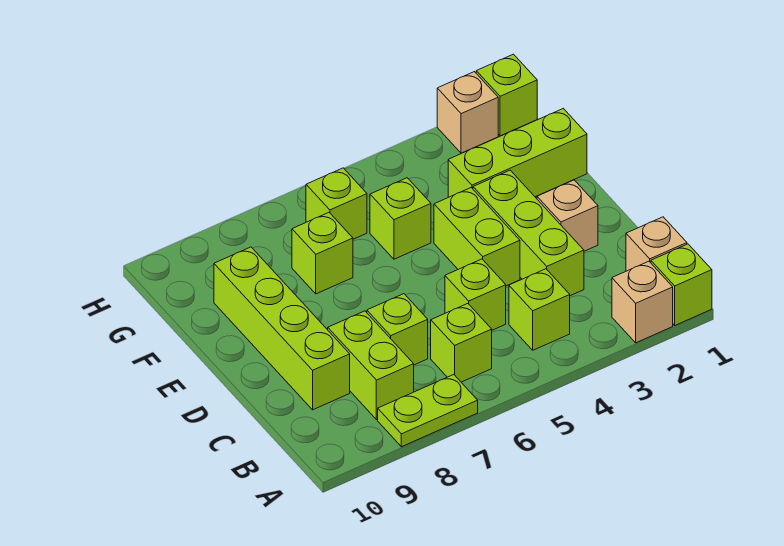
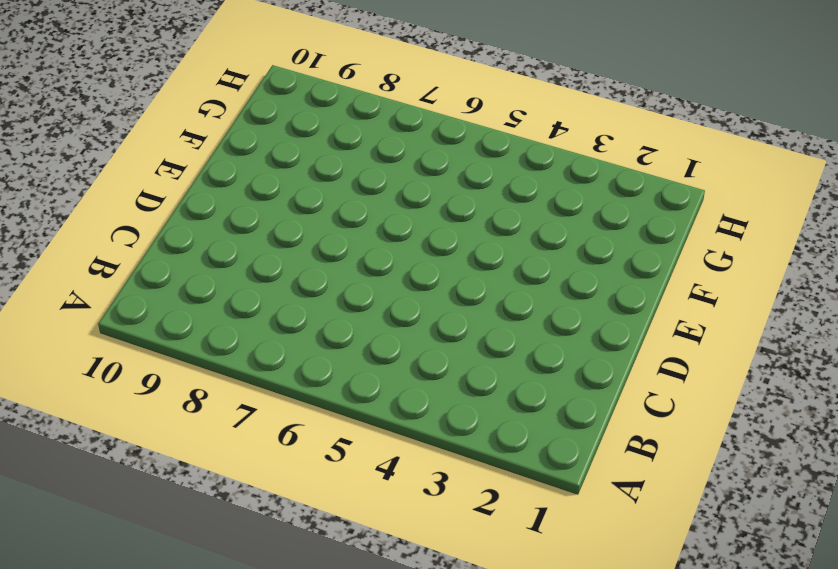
none -> lime 1x1 brick [651,244,712,325]
none -> tan 1x1 brick [612,261,673,343]
none -> lime 1x2 plate [378,375,478,447]

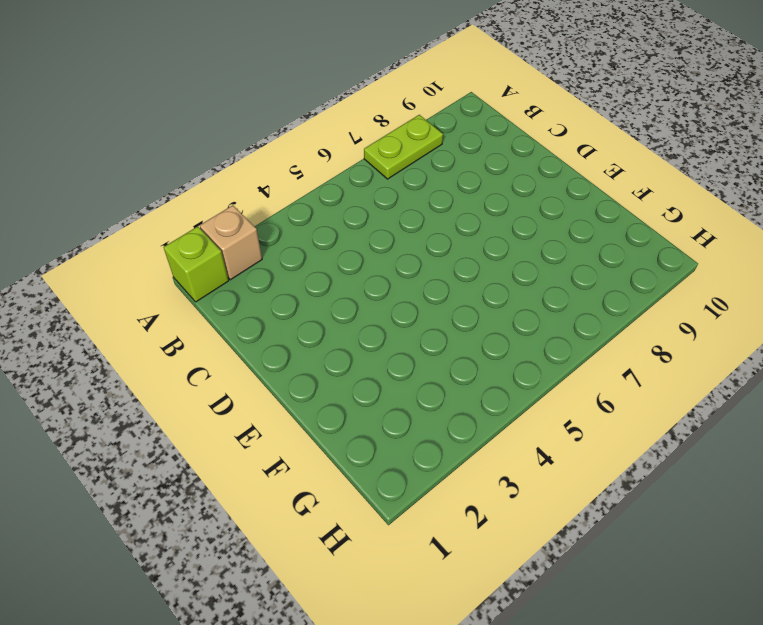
none -> tan 1x1 brick [626,217,687,271]
none -> lime 1x1 brick [509,269,570,350]
none -> lime 1x1 brick [431,304,492,382]

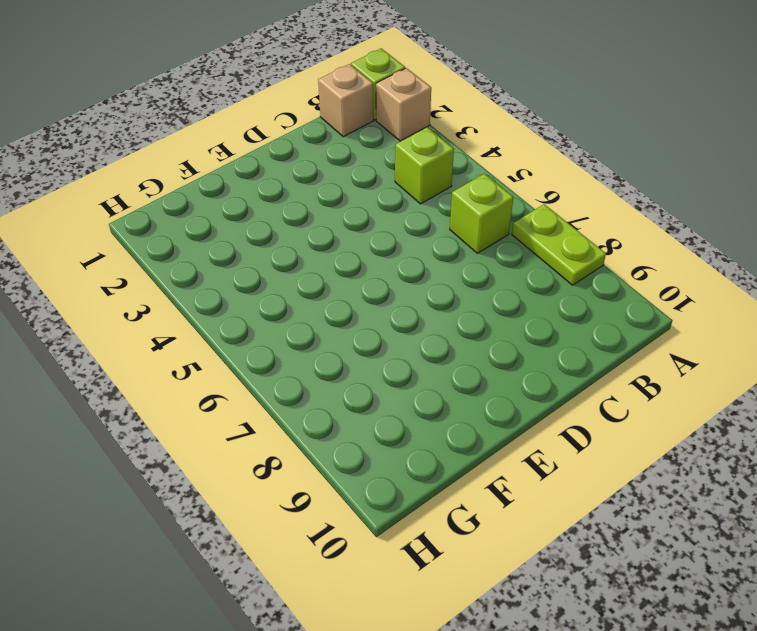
none -> lime 1x2 brick [327,311,414,420]
none -> lime 1x3 brick [473,170,584,296]
none -> lime 1x1 brick [445,259,506,330]

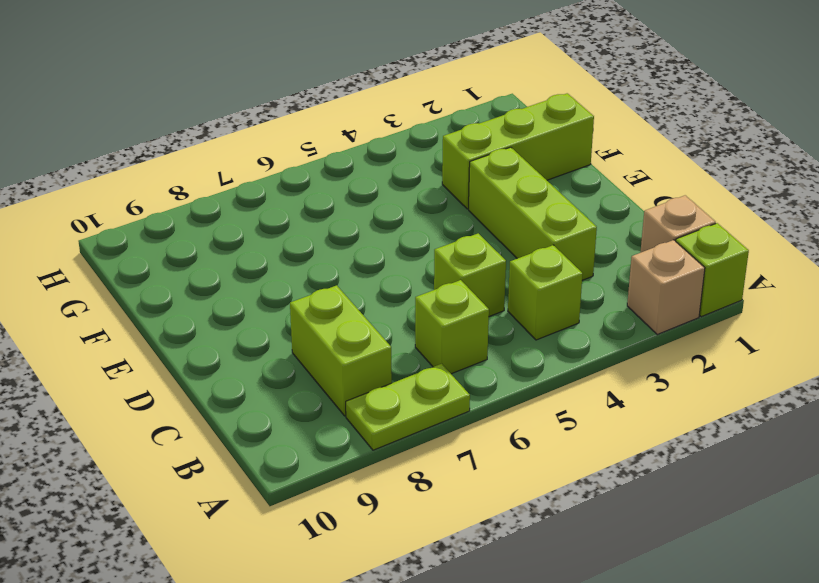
none -> lime 1x1 brick [367,294,428,365]
none -> lime 1x4 brick [214,247,350,410]
none -> tan 1x1 brick [537,180,598,251]

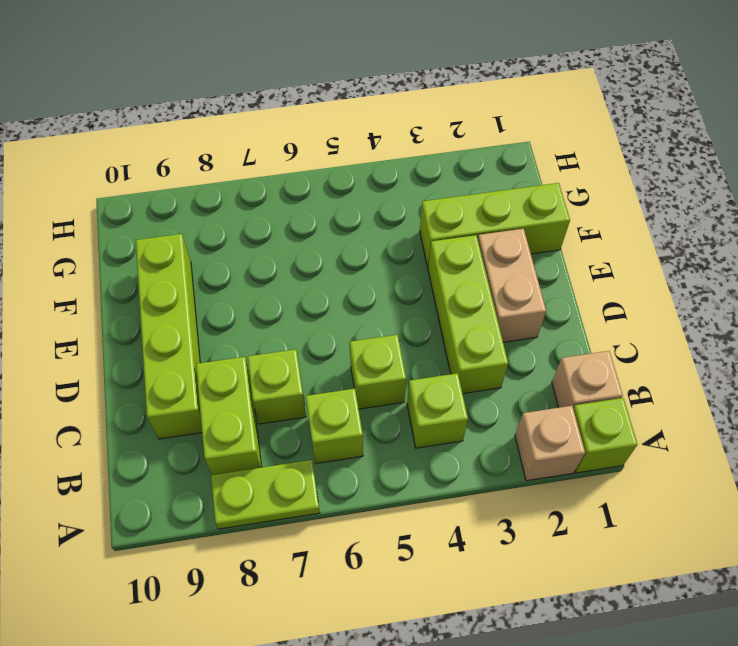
tan 1x2 brick [478,229,546,342] -> tan 1x1 brick [537,180,598,251]
none -> lime 1x2 brick [434,188,520,286]
none -> lime 1x1 brick [370,178,431,259]
none -> lime 1x1 brick [292,213,353,294]

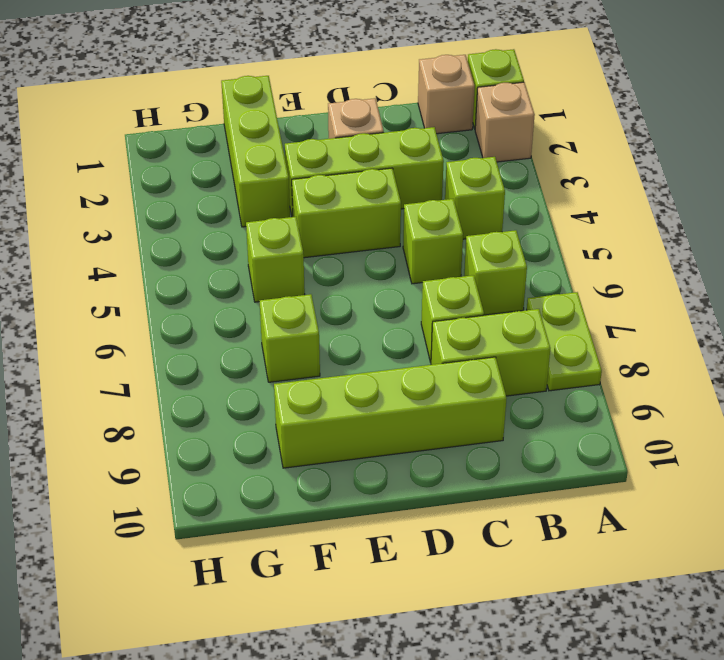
none -> lime 1x1 brick [306,168,367,239]
none -> lime 1x1 brick [476,54,537,136]
none -> tan 1x1 brick [437,72,498,153]

